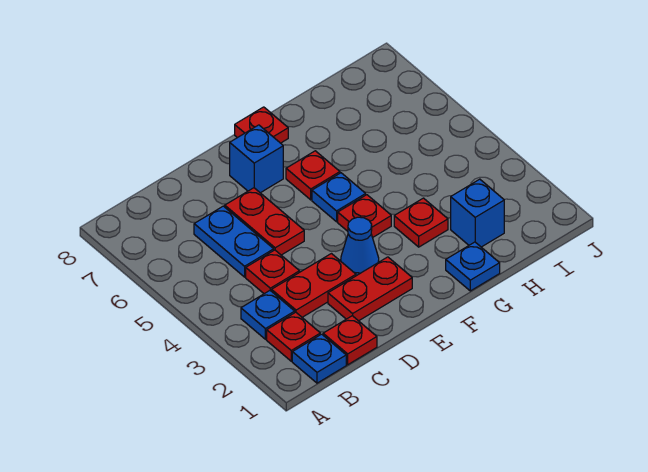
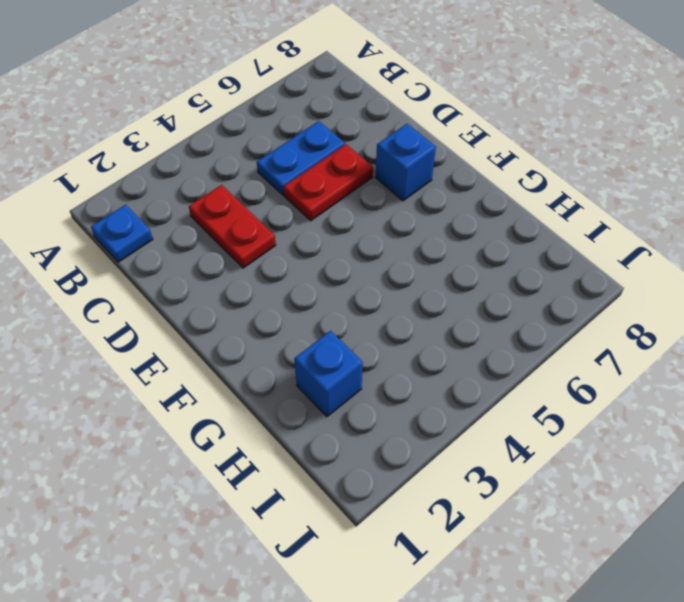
none -> red 1x1 plate [267,312,320,361]
none -> blue 1x1 plate [241,291,295,339]
none -> red 1x1 plate [323,316,377,365]

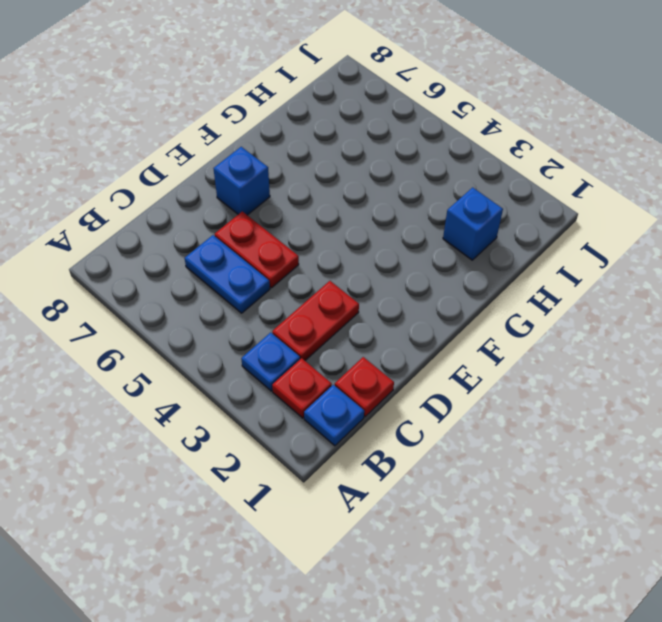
none -> red 1x1 plate [246,250,300,294]
none -> red 1x2 plate [328,257,412,321]
none -> blue 1x1 cone [341,217,379,276]

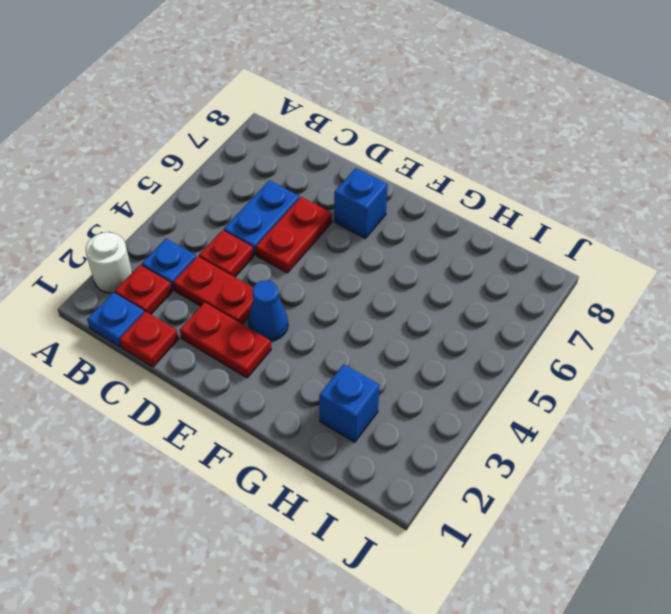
white 1x1 round brick [86,232,132,293] -> none
none -> red 1x1 plate [338,195,391,238]
none -> blue 1x1 plate [312,173,366,222]
none -> red 1x1 plate [286,151,340,200]

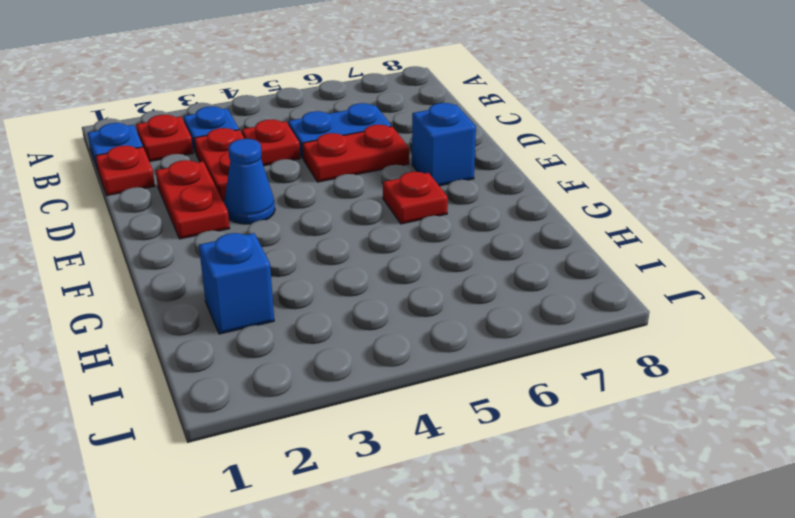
none -> red 1x1 plate [338,195,391,238]
none -> blue 1x1 plate [312,173,366,222]
none -> red 1x1 plate [235,107,288,143]

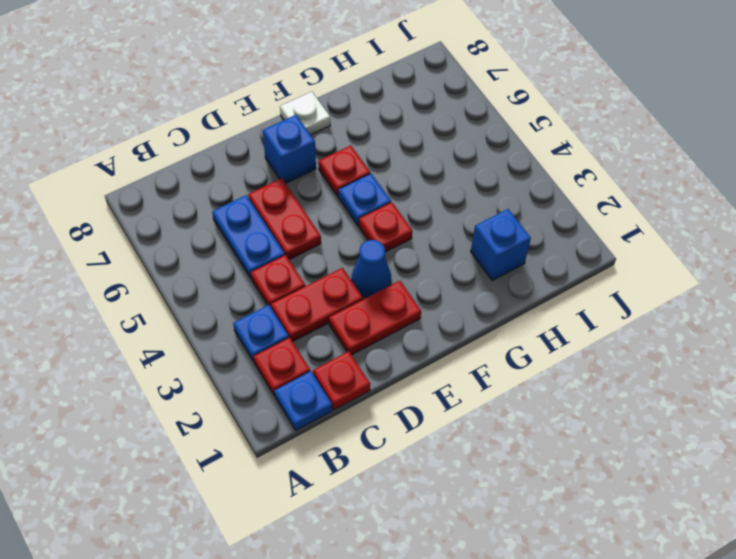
white 1x1 plate [280,92,330,135] -> red 1x1 plate [235,107,288,143]
none -> blue 1x1 plate [446,242,500,291]
none -> red 1x1 plate [394,198,448,247]

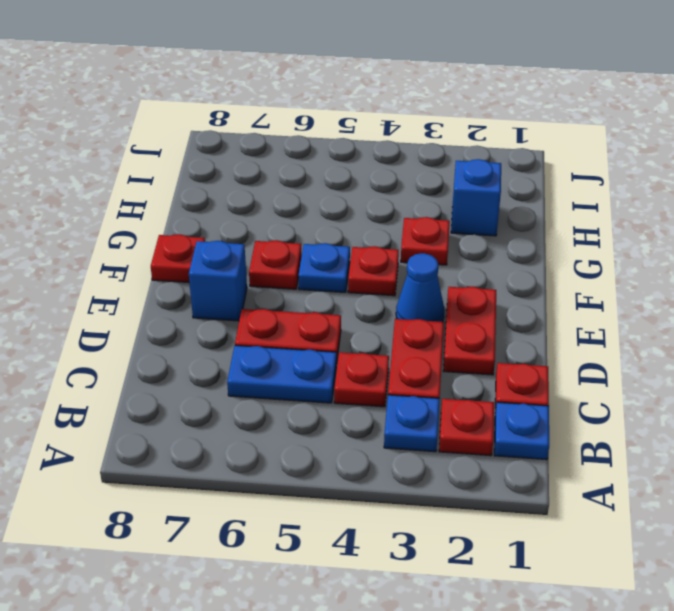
none -> blue 1x1 plate [446,242,500,291]

